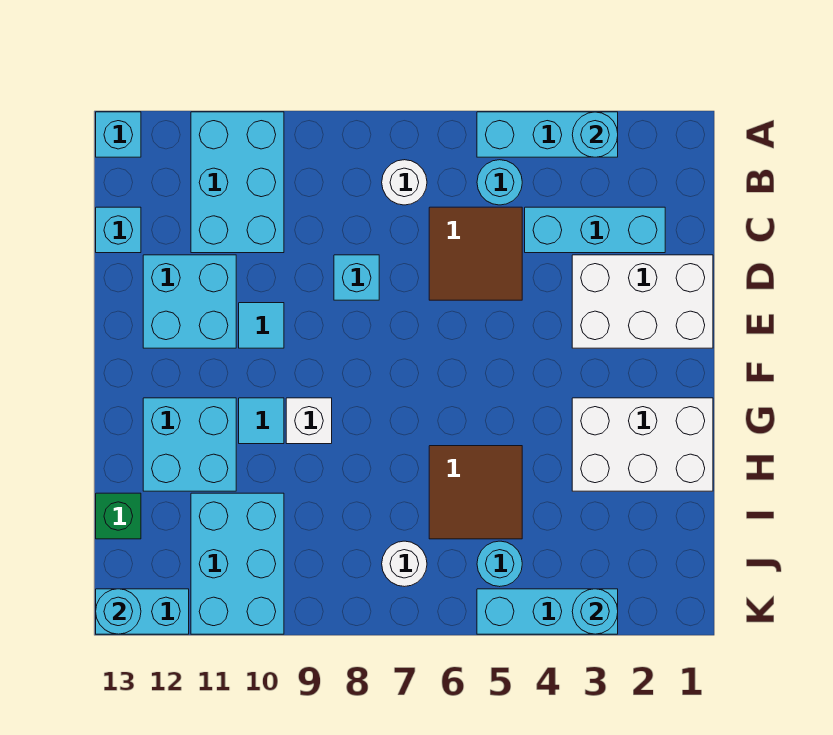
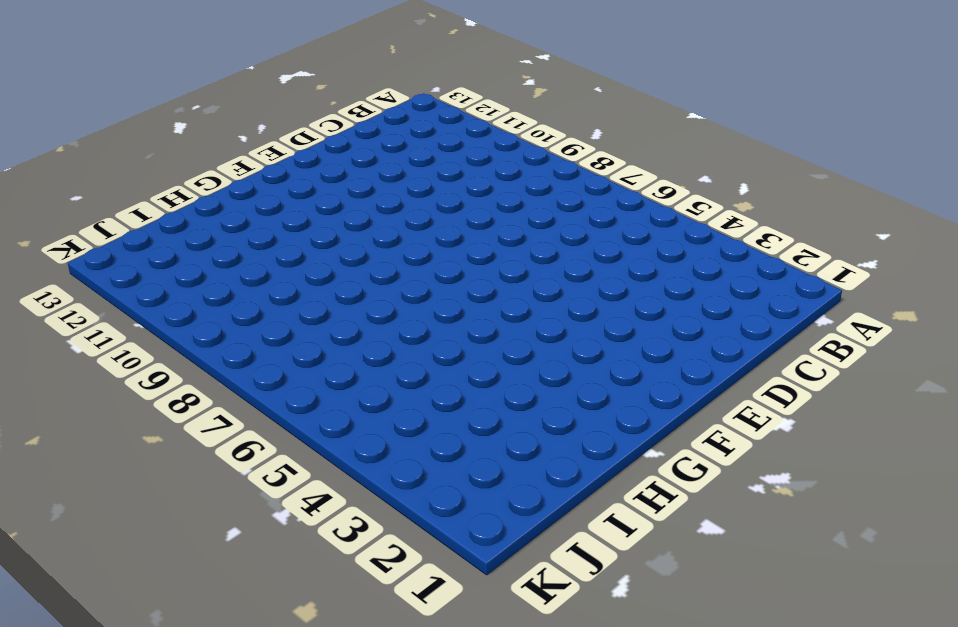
none -> cyan 1x3 brick [477,112,618,157]
none -> cyan 2x3 brick [191,112,284,253]
none -> cyan 1x1 brick [96,112,141,157]

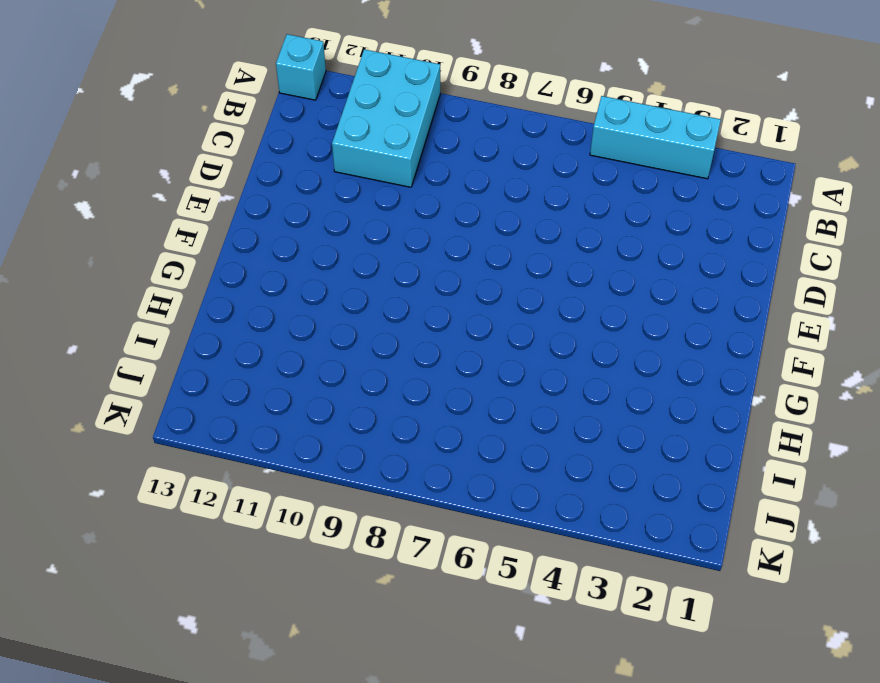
none -> cyan 1x1 round brick [477,160,522,205]
none -> white 1x1 round brick [382,160,427,205]
none -> cyan 1x3 brick [525,207,665,253]

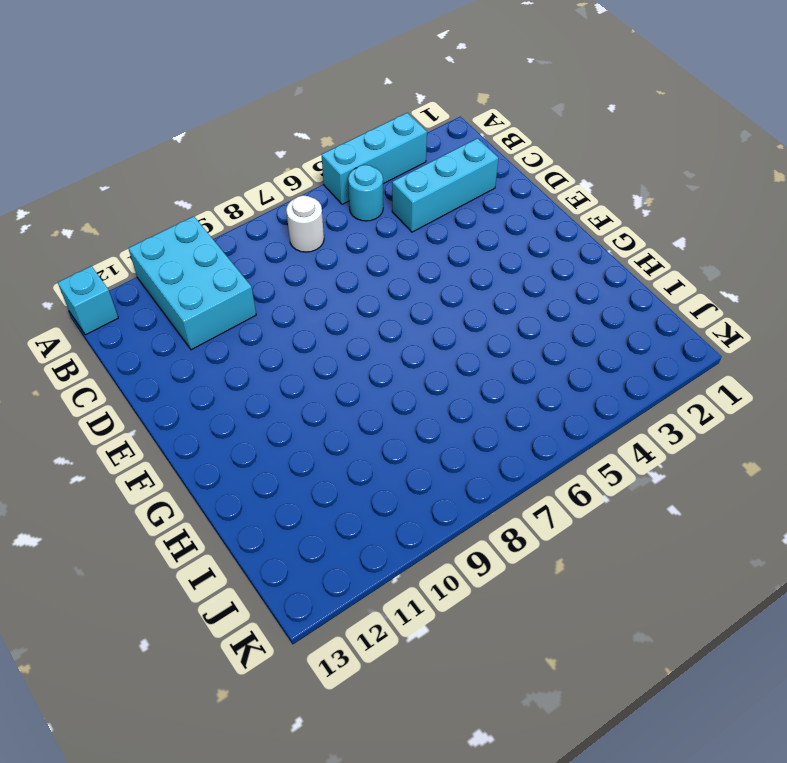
none -> brown 2x2 tile [429,207,522,300]
none -> cyan 1x1 brick [96,207,141,253]
none -> white 2x3 brick [572,255,713,348]

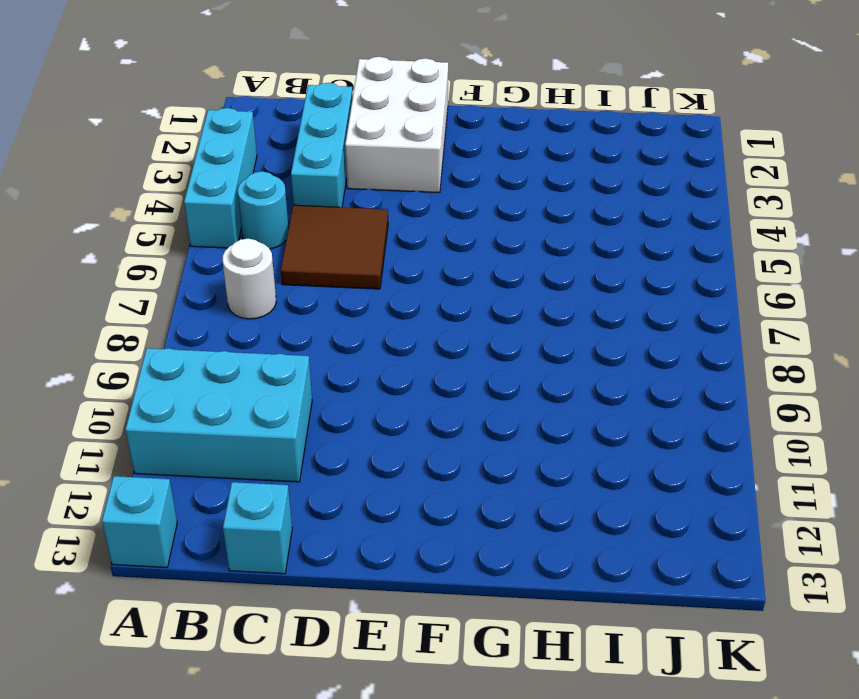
none -> cyan 1x1 brick [334,255,379,300]
none -> cyan 2x2 brick [143,255,236,348]
none -> cyan 1x1 tile [239,303,284,348]

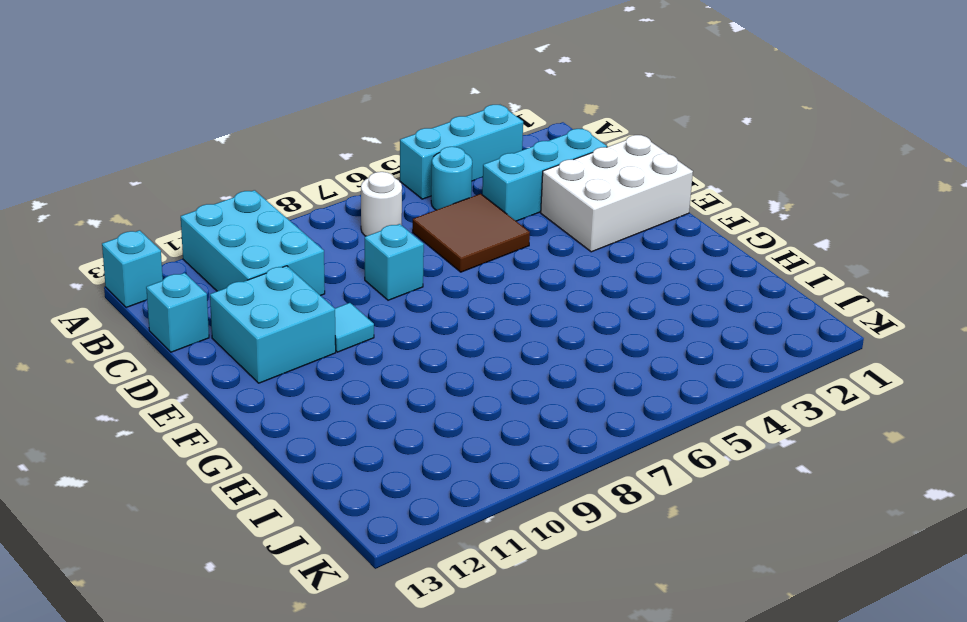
none -> white 2x3 brick [572,398,713,491]
none -> white 1x1 brick [286,398,332,444]
none -> cyan 1x1 tile [239,398,284,444]

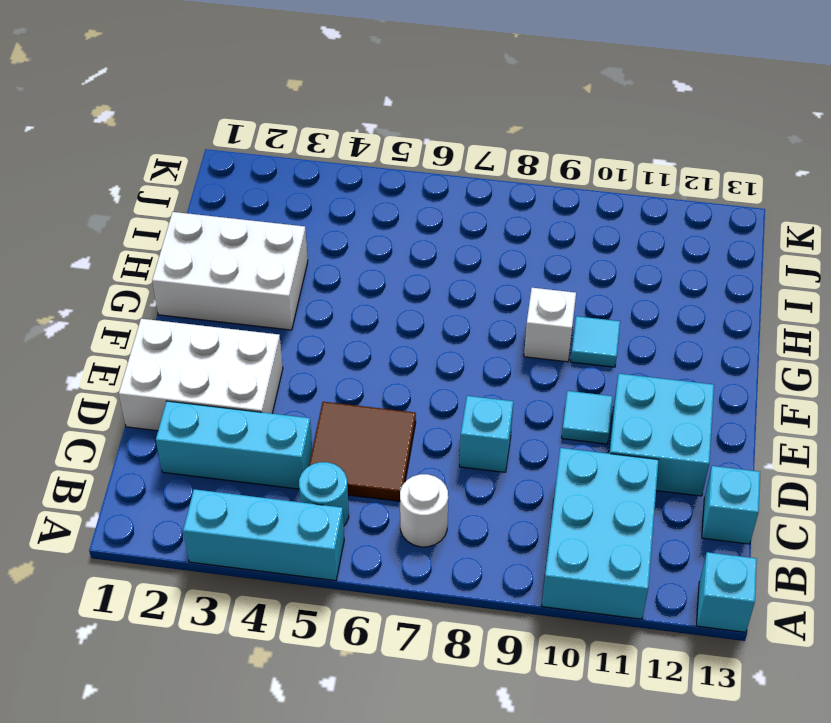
none -> cyan 2x2 brick [143,398,236,491]
none -> brown 2x2 tile [429,446,522,539]
none -> cyan 2x3 brick [191,493,284,634]

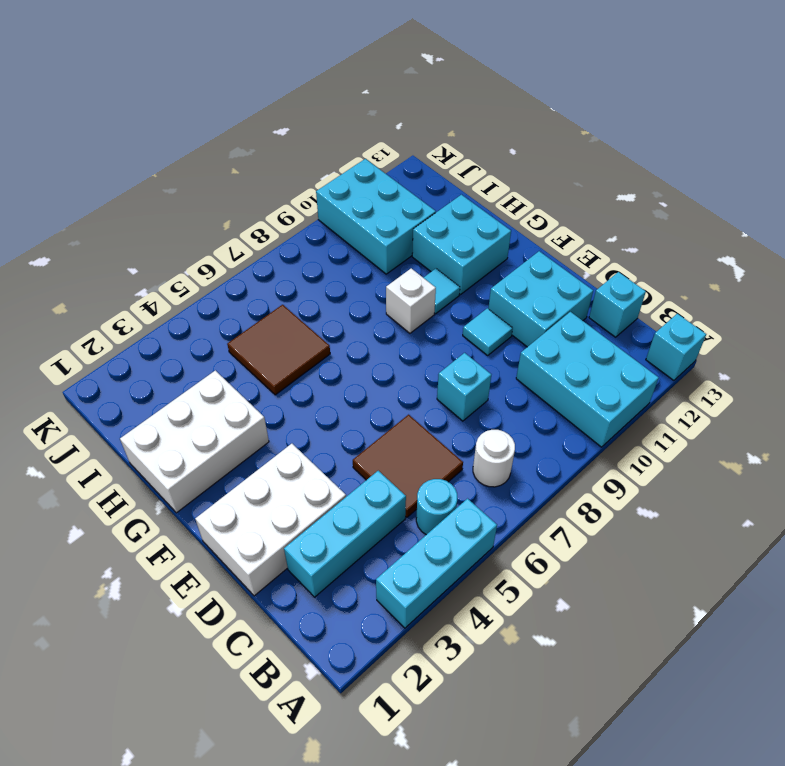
none -> green 1x1 brick [96,493,141,539]
none -> cyan 1x1 round brick [477,541,522,587]
none -> white 1x1 round brick [382,541,427,587]

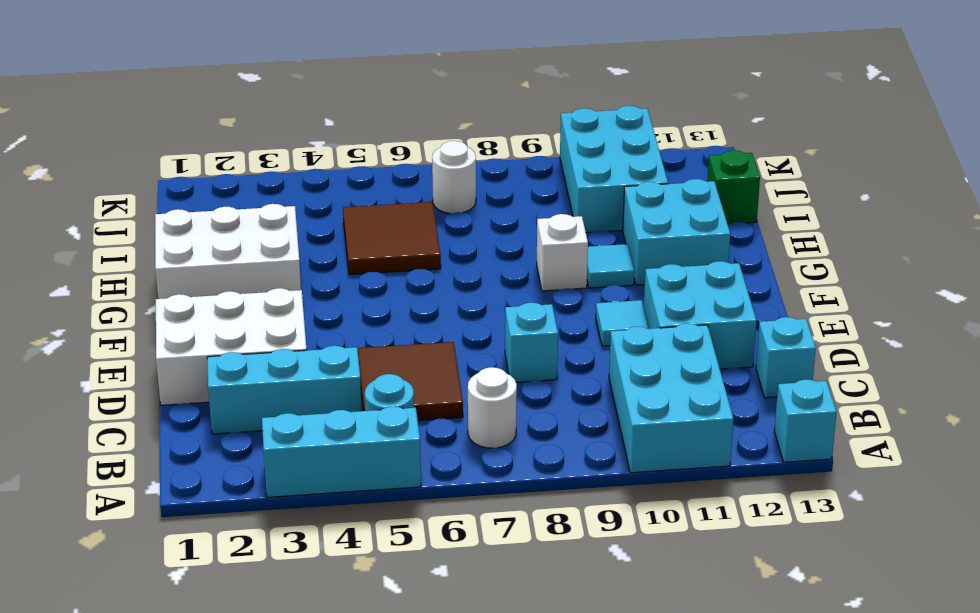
none -> cyan 1x1 round brick [477,541,522,587]
none -> cyan 1x3 brick [477,589,618,634]
none -> cyan 1x2 brick [96,589,189,634]

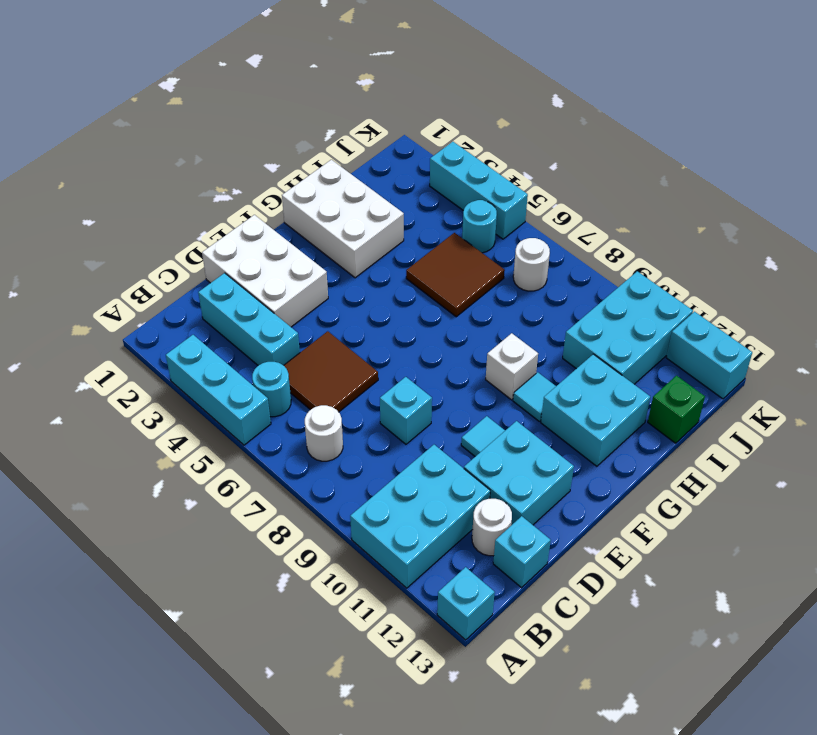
white 1x1 round brick [472,499,512,556] -> none
none -> cyan 1x1 round brick [572,112,618,157]
none -> cyan 1x1 round brick [572,589,618,634]
none -> cyan 1x1 round brick [96,589,141,634]

